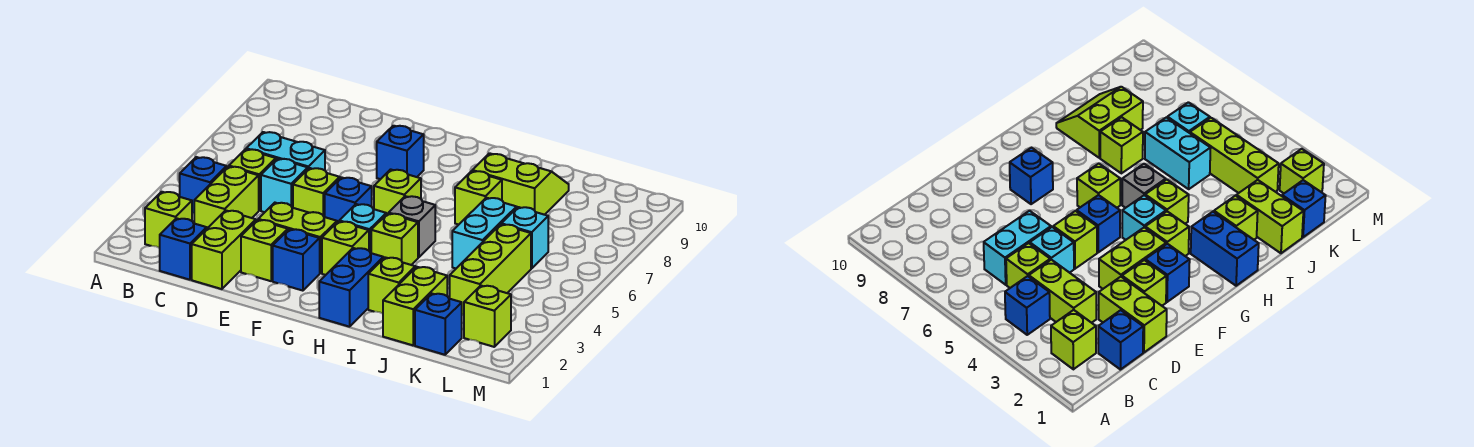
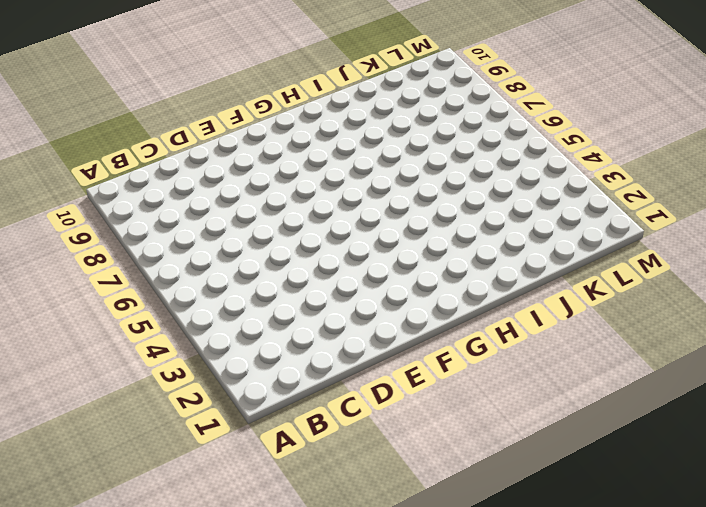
none -> lime 1x1 brick [145,192,192,248]
none -> blue 1x1 brick [180,157,227,213]
none -> blue 1x1 brick [160,218,207,280]

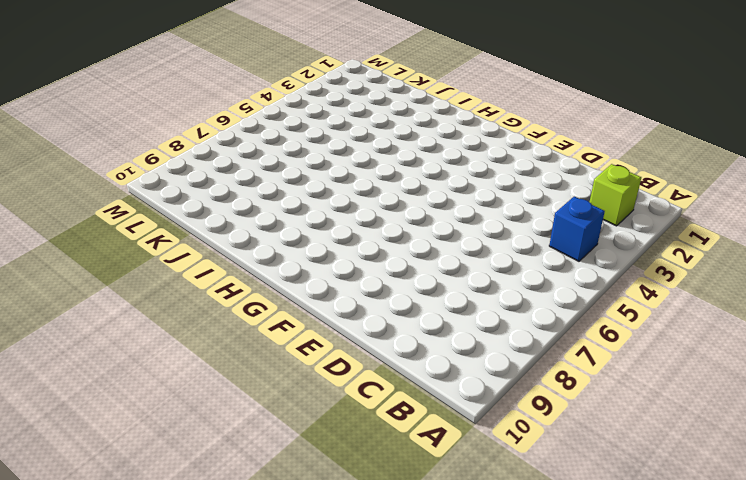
none -> blue 1x1 brick [160,218,207,280]
none -> lime 1x2 brick [194,166,259,228]
none -> lime 1x1 brick [229,149,276,210]

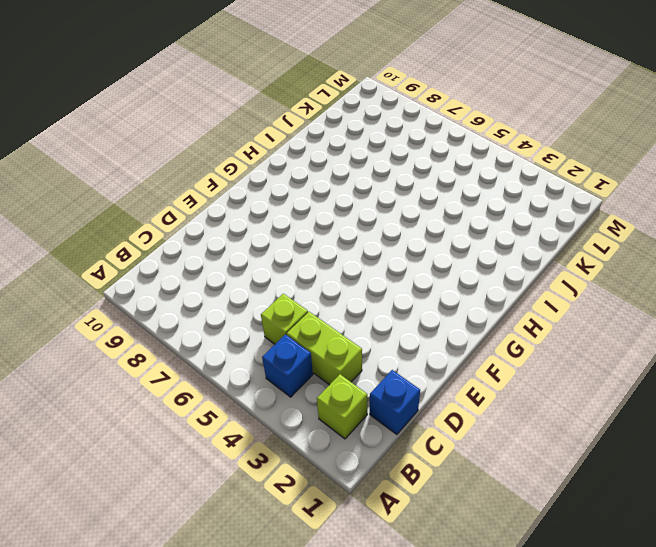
none -> cyan 1x2 brick [246,132,325,170]
none -> lime 1x2 brick [192,210,256,289]
none -> cyan 1x1 brick [261,159,308,212]

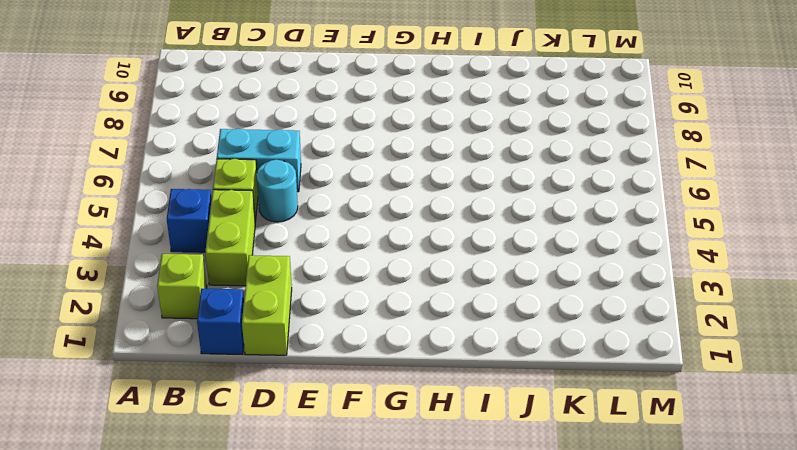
cyan 1x1 round brick [256,160,298,222] -> cyan 1x1 brick [261,159,308,212]
none -> lime 1x1 brick [241,220,288,281]
none -> lime 1x2 brick [258,203,337,273]
none -> lime 1x1 brick [293,168,340,217]

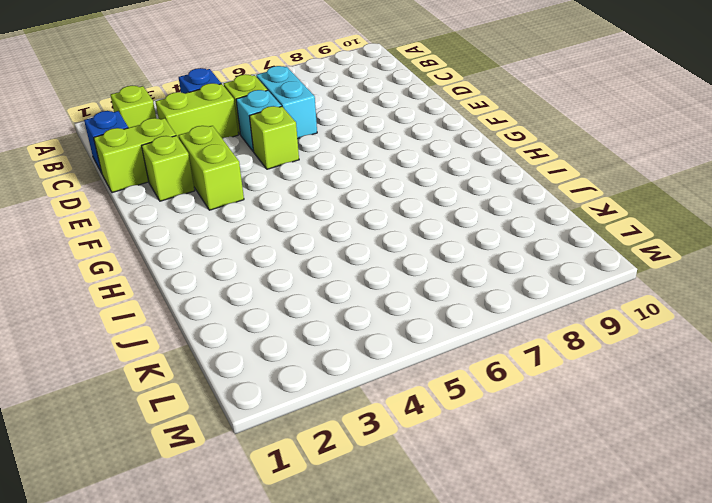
none -> blue 1x1 brick [273,229,320,291]
none -> blue 1x1 brick [325,177,372,222]
none -> blue 1x1 brick [377,126,424,179]

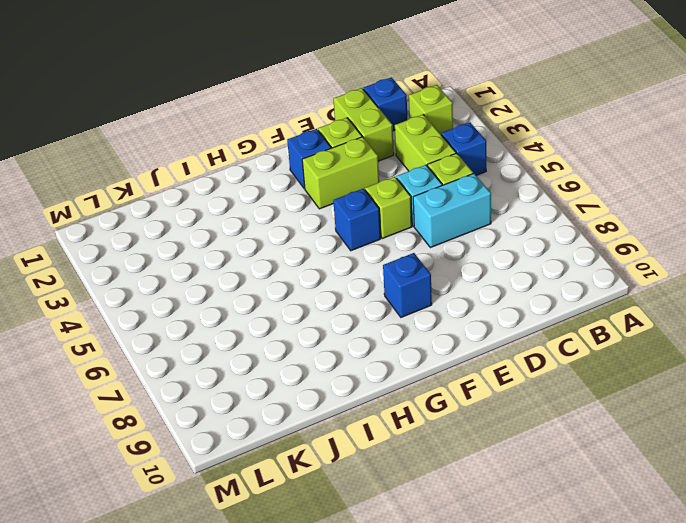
none -> lime 1x1 brick [322,221,369,275]
none -> cyan 1x1 brick [339,204,386,253]
none -> lime 1x1 brick [374,169,421,215]

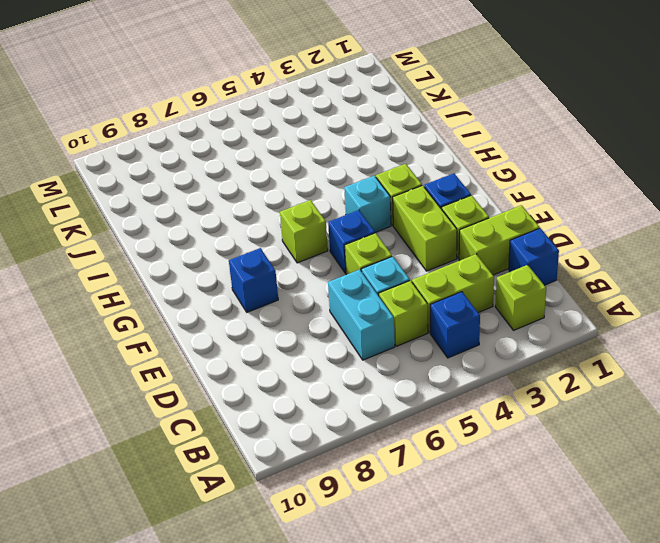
none -> blue 1x2 brick [319,248,383,327]
none -> lime 1x1 brick [371,213,418,265]
none -> grey 1x1 brick [389,196,435,258]

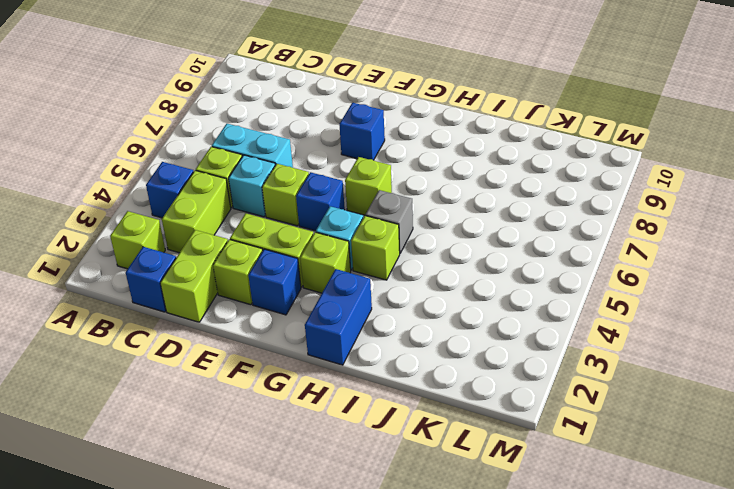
none -> lime 1x1 brick [368,257,415,314]
none -> lime 1x1 brick [455,171,502,225]
none -> lime 2x2 slope [472,153,569,215]

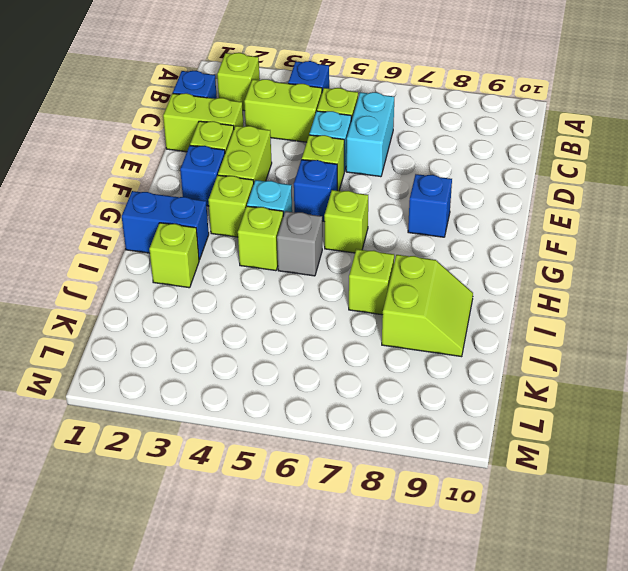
none -> lime 1x2 brick [383,267,447,345]
none -> cyan 1x2 brick [452,198,517,268]
none -> blue 1x1 brick [415,293,462,355]

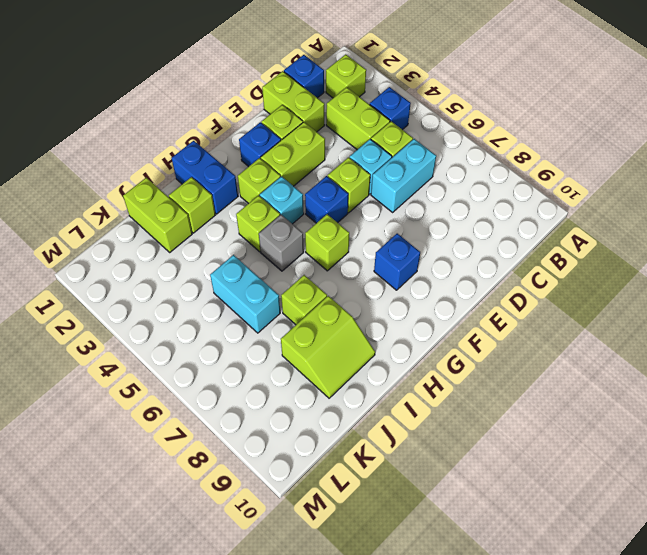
none -> blue 1x1 brick [415,293,462,355]
none -> lime 1x3 brick [450,224,531,315]
none -> cyan 1x1 brick [502,207,548,268]

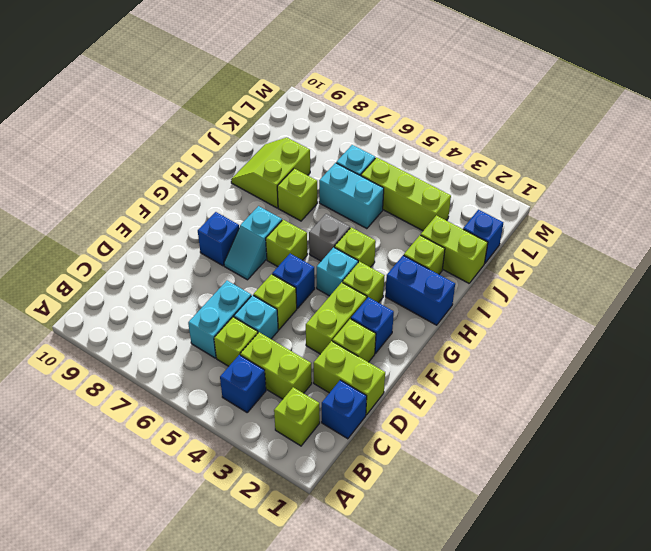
cyan 1x2 slope [224,206,282,280] -> none
none -> lime 1x1 brick [464,286,511,347]

